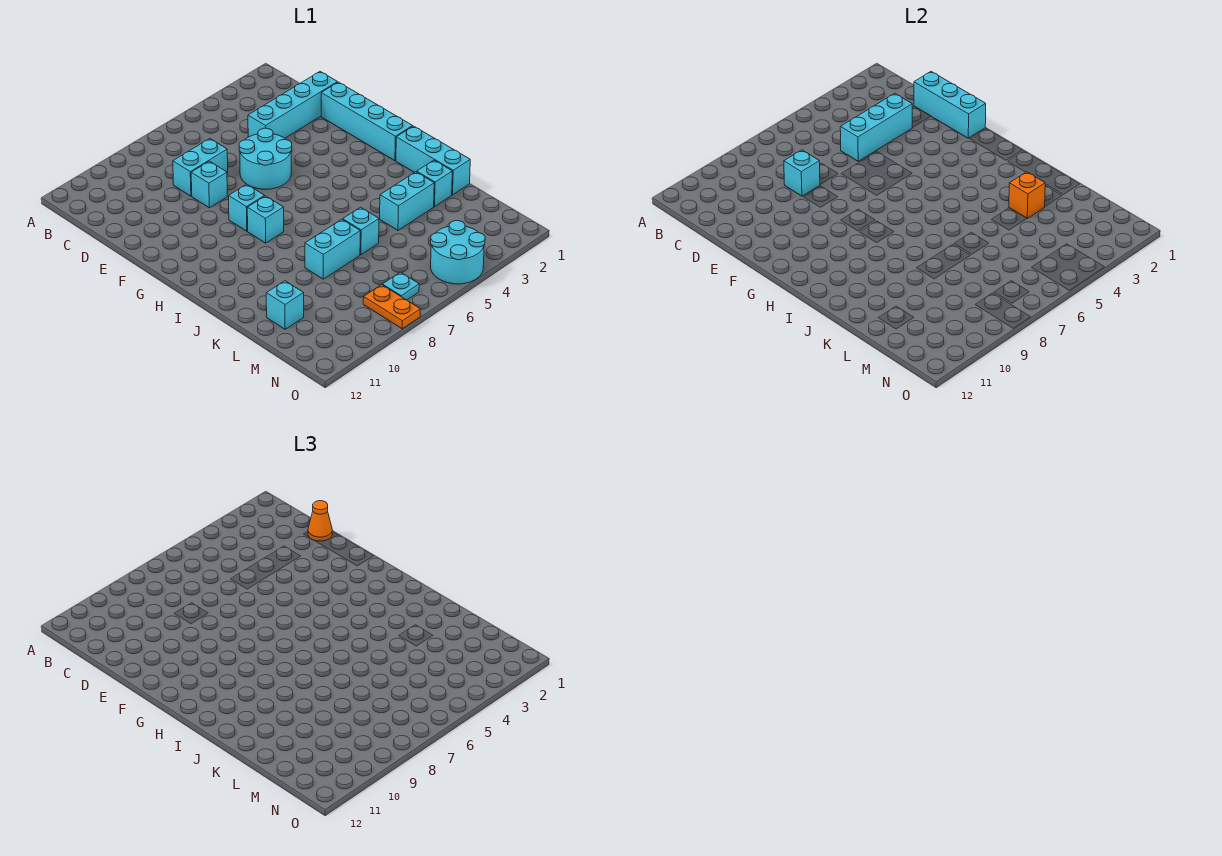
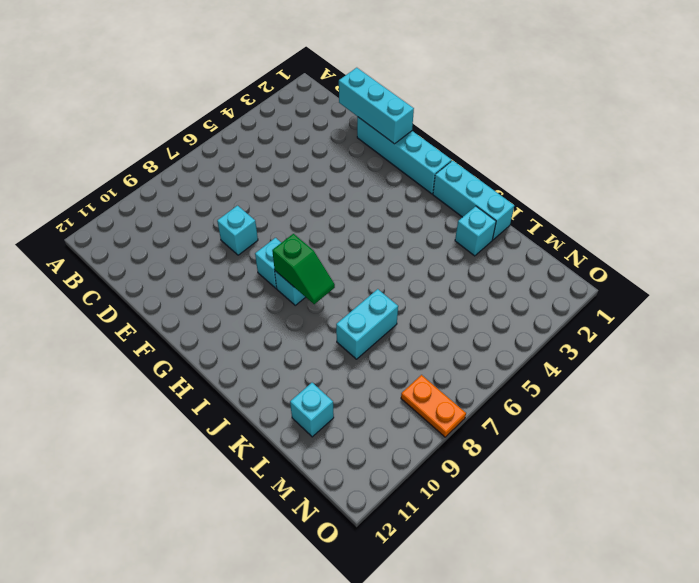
green 1x2 slope [272,234,335,304] -> none
none -> cyan 1x4 brick [248,72,338,138]
none -> cyan 1x2 brick [173,138,228,196]
none -> cyan 2x2 round brick [239,128,292,189]

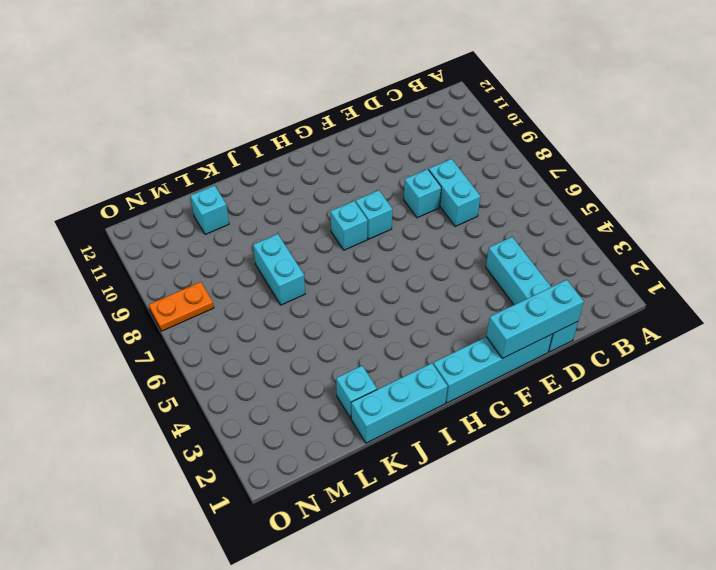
none -> cyan 2x2 round brick [239,128,292,189]
none -> cyan 1x2 brick [380,172,434,230]
none -> cyan 1x1 brick [343,207,379,255]

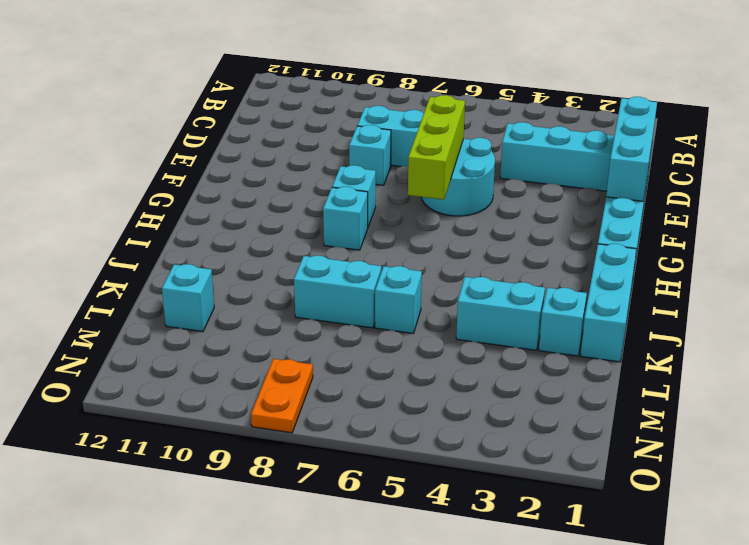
lime 1x3 brick [408,95,465,200] -> none
none -> cyan 2x2 round brick [431,221,485,284]
none -> cyan 1x1 plate [382,272,419,300]
none -> cyan 1x3 brick [840,93,912,161]

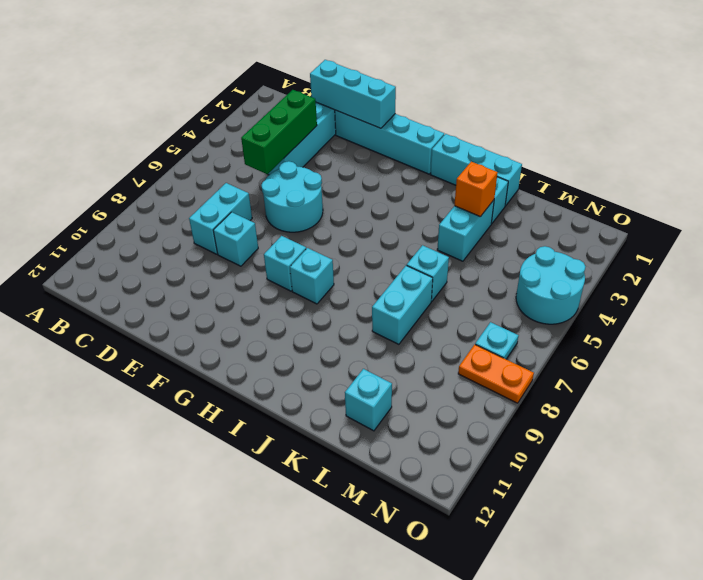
green 1x3 brick [241,90,317,174] -> cyan 1x3 brick [840,93,912,161]
none -> cyan 1x1 brick [784,150,820,196]
none -> orange 1x1 cone [308,501,332,541]

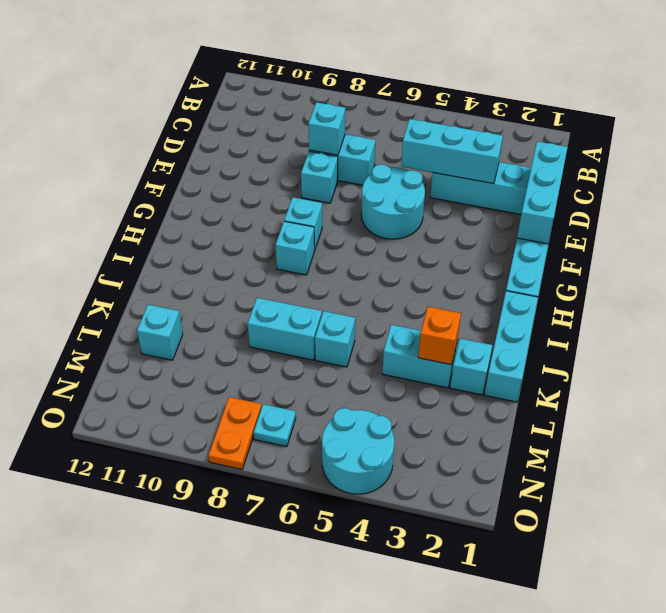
none -> orange 1x1 cone [308,501,332,541]

